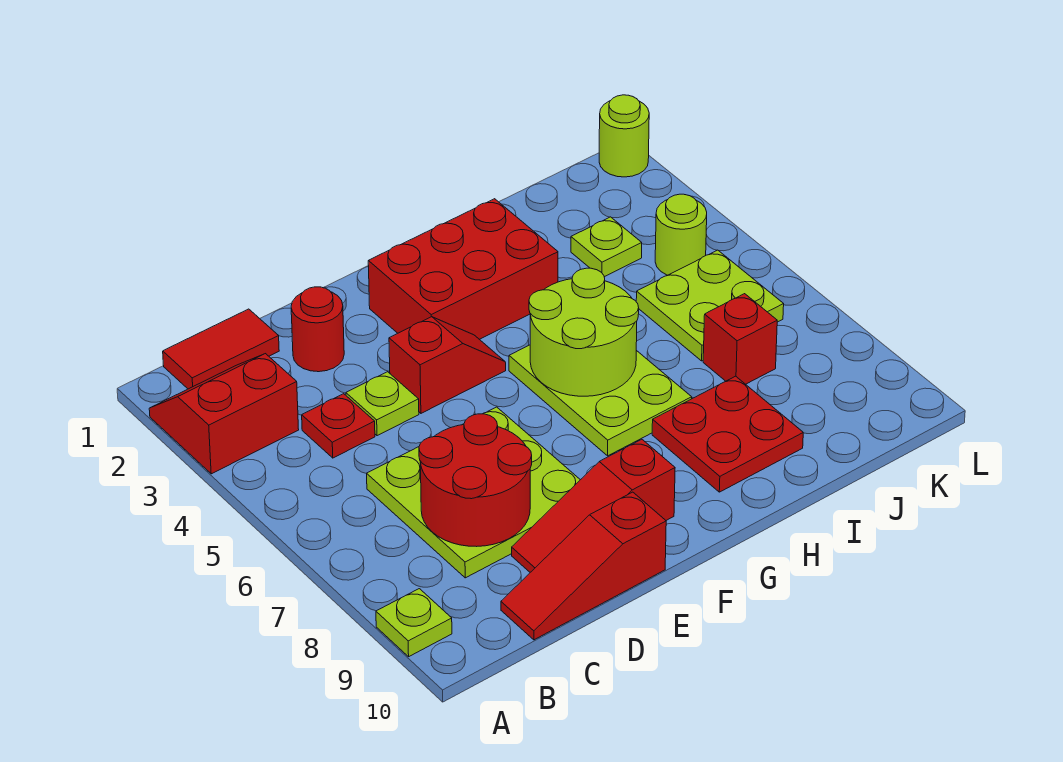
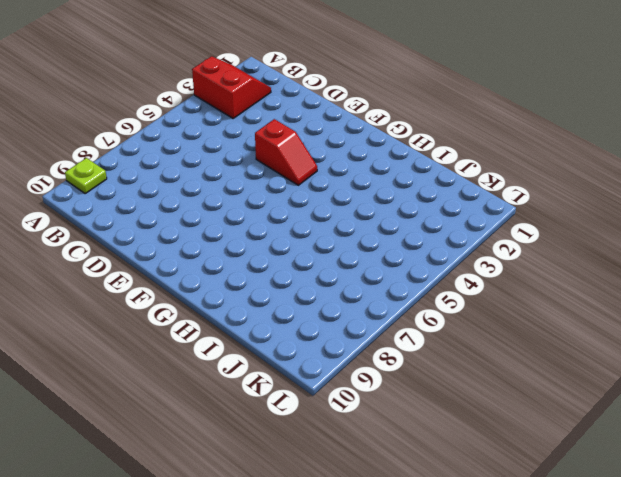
none -> red 1x2 tile [163,309,279,389]
none -> red 1x1 plate [302,394,375,458]
none -> lime 3x3 plate [367,407,580,578]

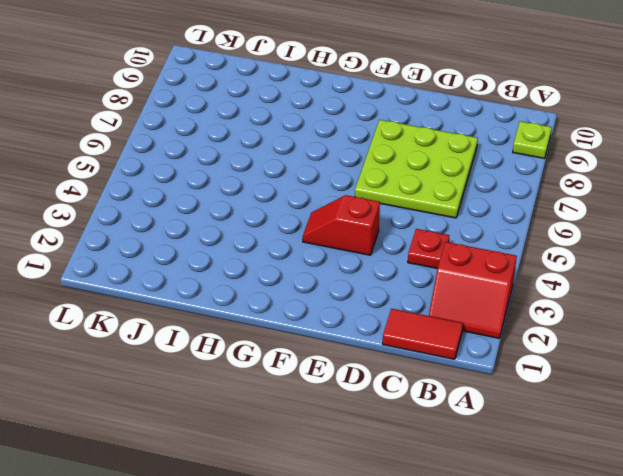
none -> red 1x3 slope [501,492,666,640]
none -> red 1x1 round brick [291,287,344,372]
none -> lime 1x1 plate [346,372,419,436]

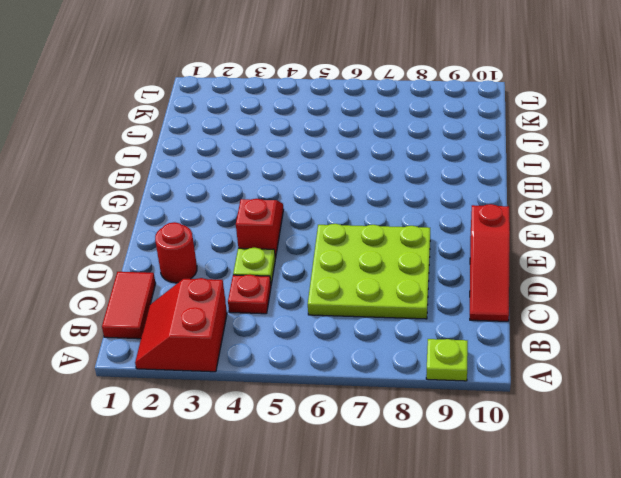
none -> red 1x3 slope [512,440,675,572]
none -> red 2x3 brick [368,199,558,339]
none -> lime 2x3 plate [509,345,692,456]

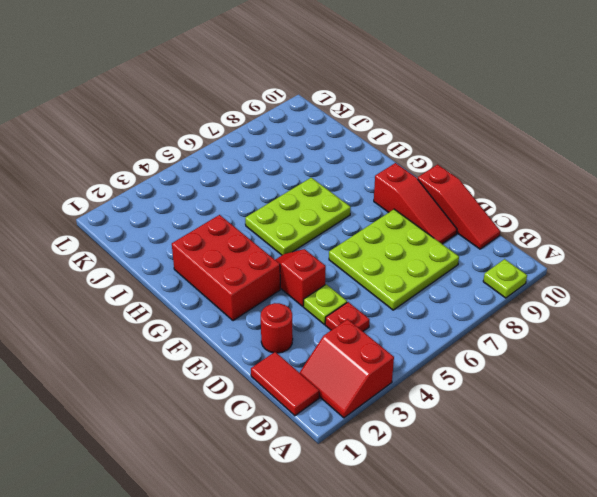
none -> red 2x2 plate [652,376,803,492]
none -> lime 1x1 plate [571,217,642,277]
none -> lime 2x2 plate [636,250,784,361]

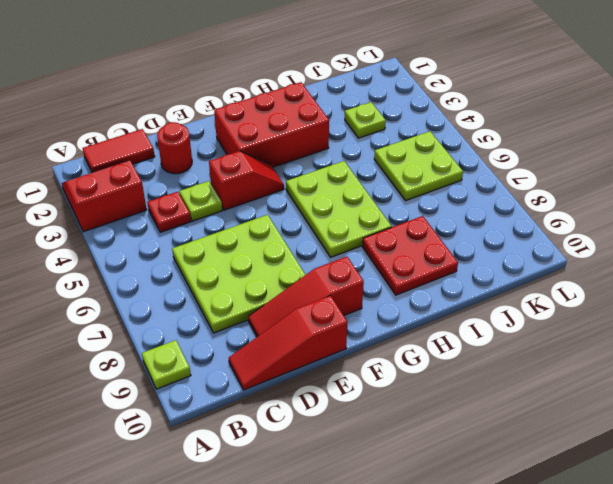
none -> red 1x1 brick [703,294,777,384]
none -> lime 1x1 round brick [655,194,707,275]
none -> lime 1x1 round brick [599,95,649,177]

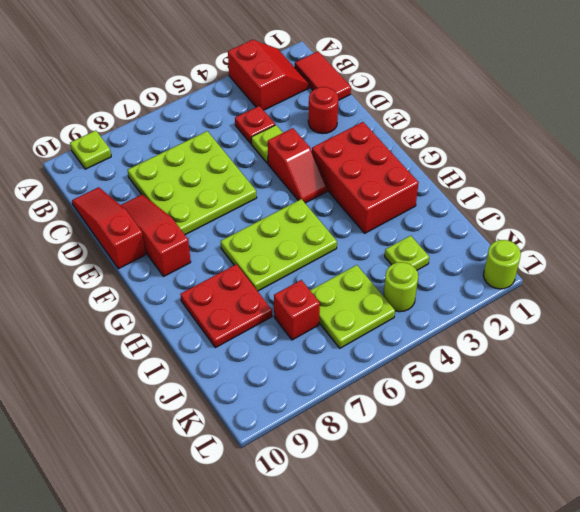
none -> red 2x2 round brick [419,414,532,547]
none -> lime 2x2 round brick [529,268,639,396]

